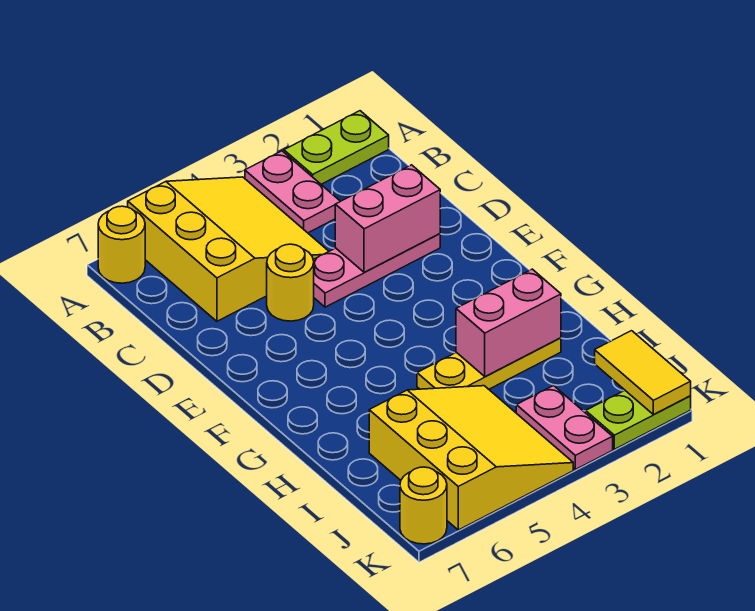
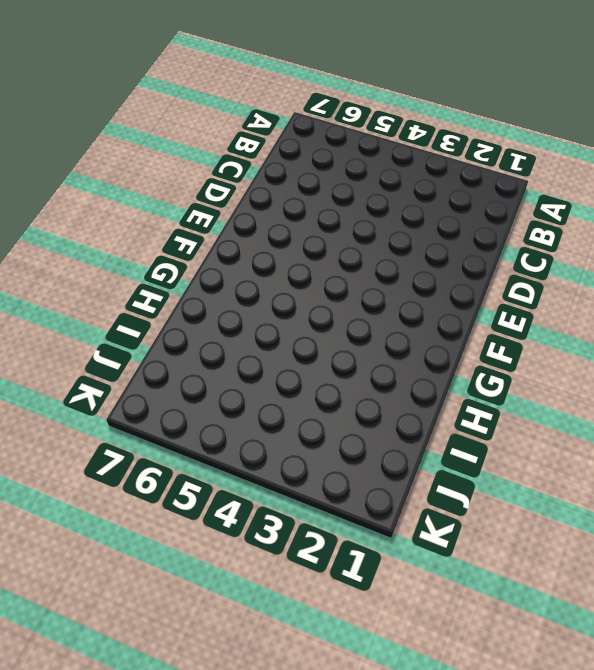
none -> lime 1x2 plate [284,111,389,184]
none -> pink 1x2 plate [245,151,340,233]
none -> yellow 3x3 slope [128,177,329,321]

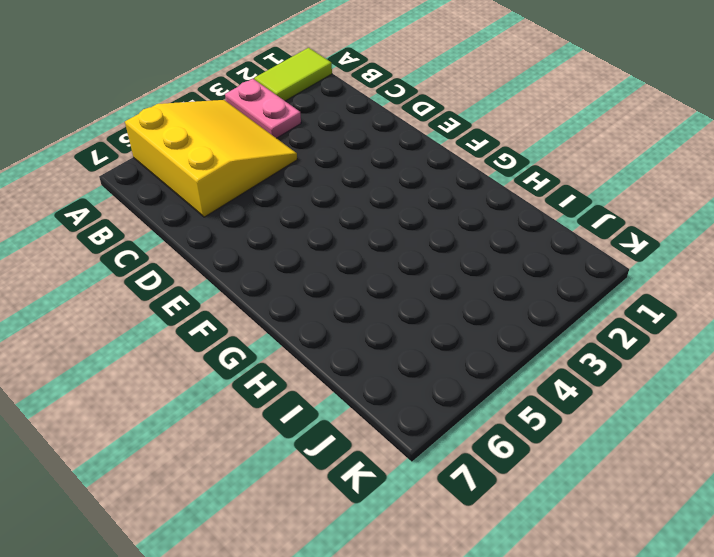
lime 1x2 tile [254,48,332,101] -> lime 1x2 plate [284,111,389,184]
none -> yellow 1x1 round brick [98,206,145,283]
none -> pink 1x3 plate [313,234,440,307]
none -> yellow 1x1 round brick [267,244,314,321]

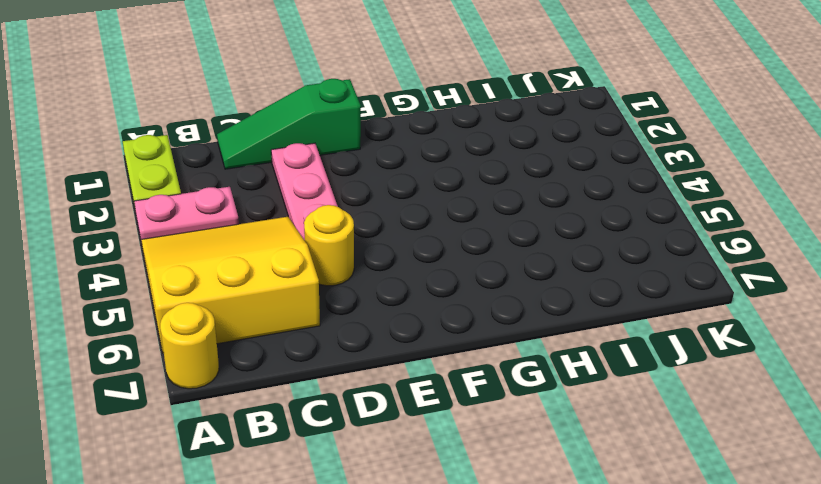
green 1x3 slope [217,79,361,169] -> none
none -> yellow 1x3 plate [417,338,561,389]
none -> yellow 3x3 slope [369,386,573,530]
none -> pink 1x2 plate [516,386,613,470]

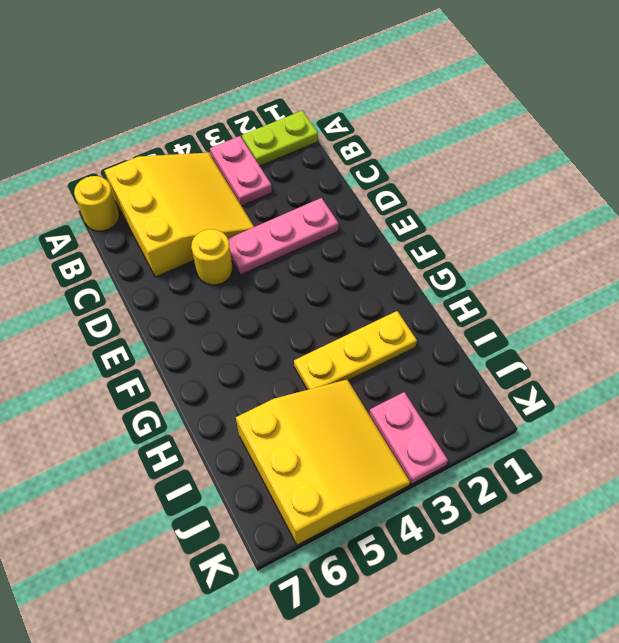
none -> lime 1x2 plate [586,390,691,449]
none -> yellow 1x1 round brick [400,467,447,544]
none -> pink 1x2 brick [335,165,440,273]

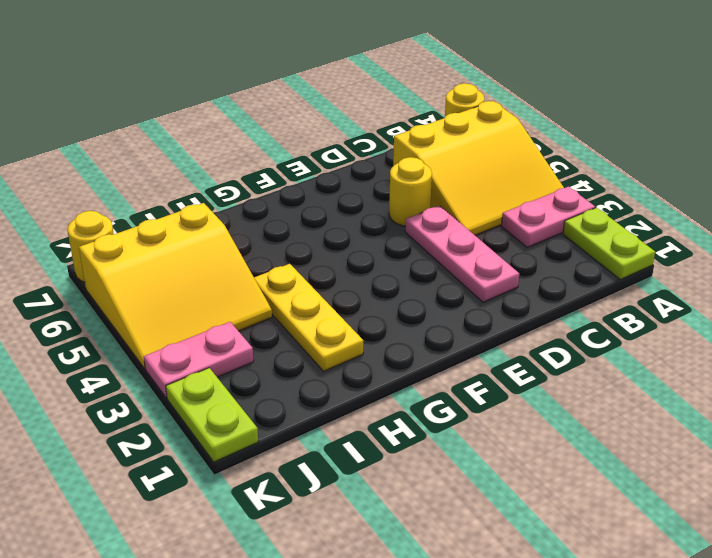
none -> pink 1x2 brick [335,165,440,273]
none -> pink 1x2 brick [456,269,561,377]
none -> yellow 1x2 tile [595,331,691,415]

